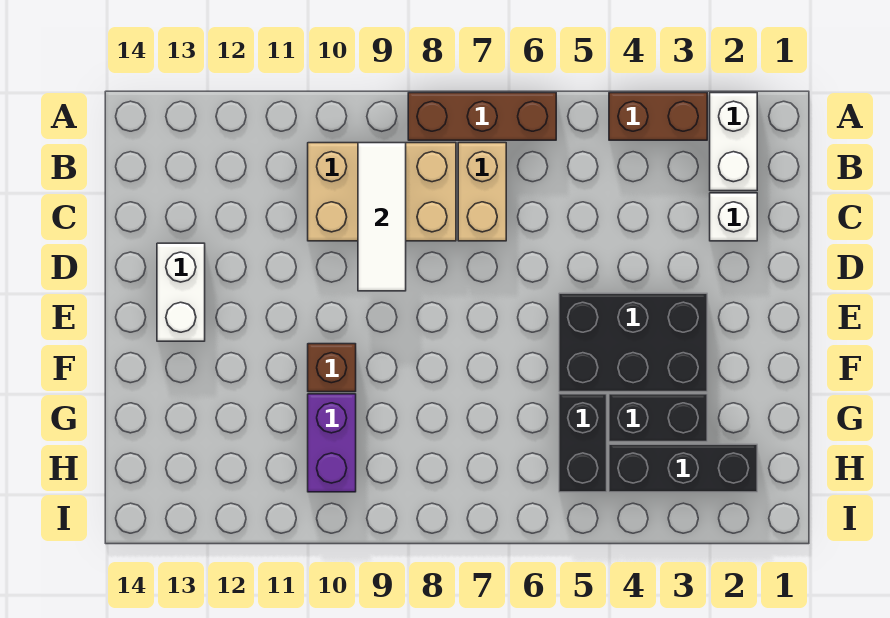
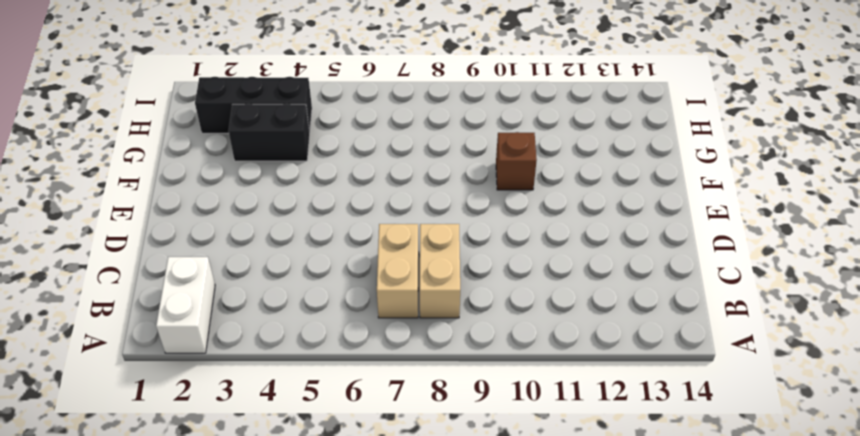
tan 1x2 brick [420,224,460,318] -> tan 2x3 brick [308,143,456,241]
none -> brown 1x2 brick [609,93,707,140]
none -> brown 1x3 brick [408,93,556,140]
none -> white 1x1 brick [710,193,757,241]

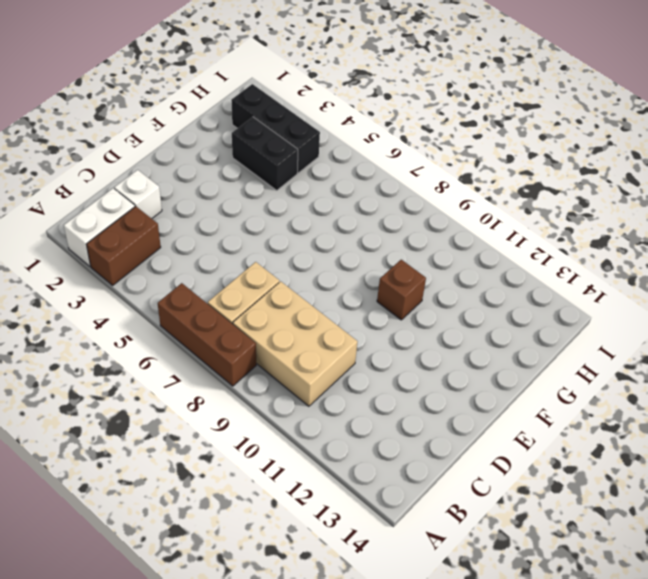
brown 1x2 brick [86,206,161,285] -> brown 1x2 brick turned to [609,93,707,140]
none -> white 1x2 brick [157,243,205,341]
none -> black 2x3 brick [559,293,707,392]
none -> black 1x2 brick [559,394,607,492]

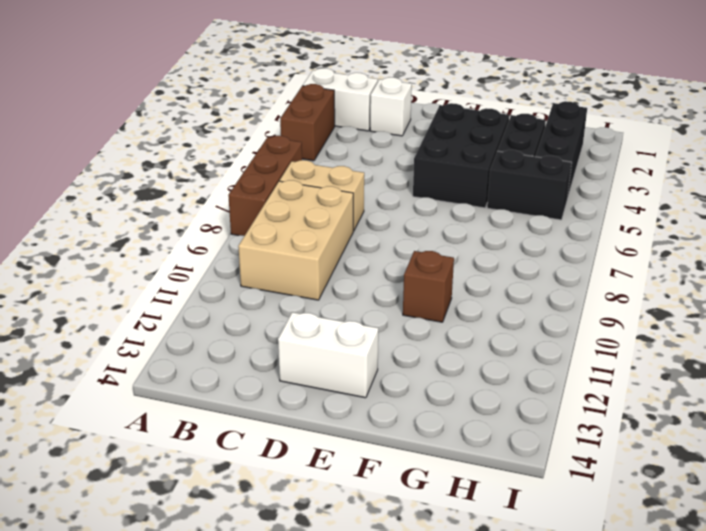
none -> purple 1x2 brick [308,394,356,492]
none -> white 1x3 tile [358,143,406,291]

